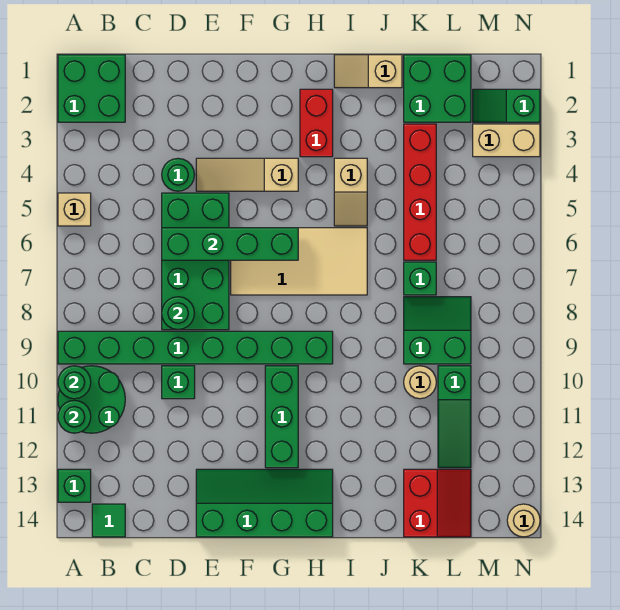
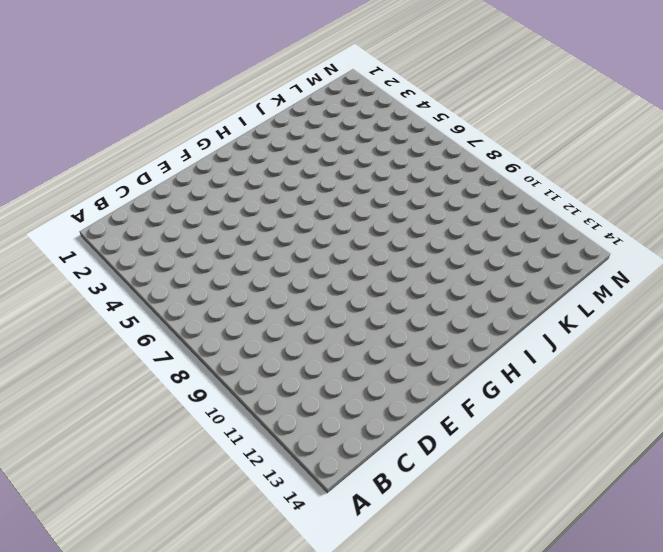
none -> green 2x2 brick [58,55,125,122]
none -> tan 1x1 brick [58,193,91,226]
none -> green 1x8 brick [58,331,333,364]
none -> green 2x2 round brick [58,366,125,433]

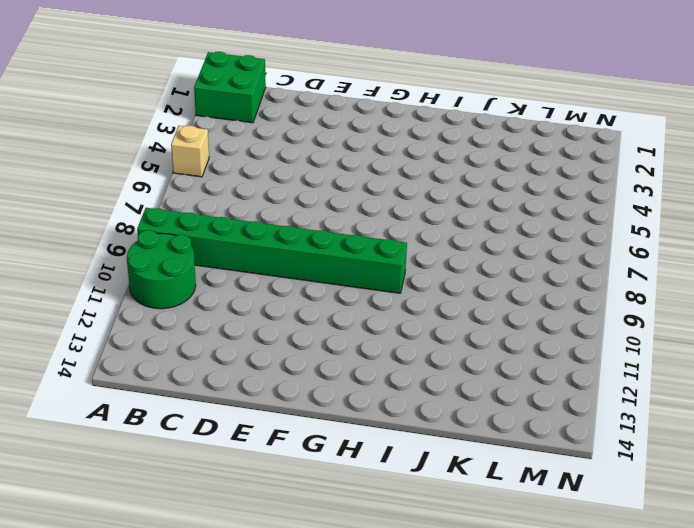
none -> green 1x1 brick [58,469,91,502]
none -> green 1x1 tile [92,504,125,537]
none -> green 1x1 round brick [162,158,194,191]
none -> green 2x4 brick [162,193,229,330]

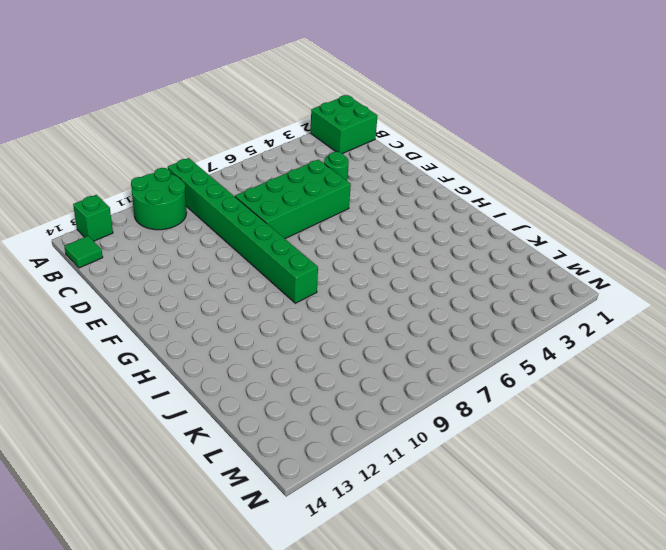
none -> tan 1x1 brick [58,193,91,226]
none -> green 1x1 brick [162,366,195,399]
none -> tan 1x3 slope [196,158,298,191]
none -> green 2x4 slope [196,469,333,537]

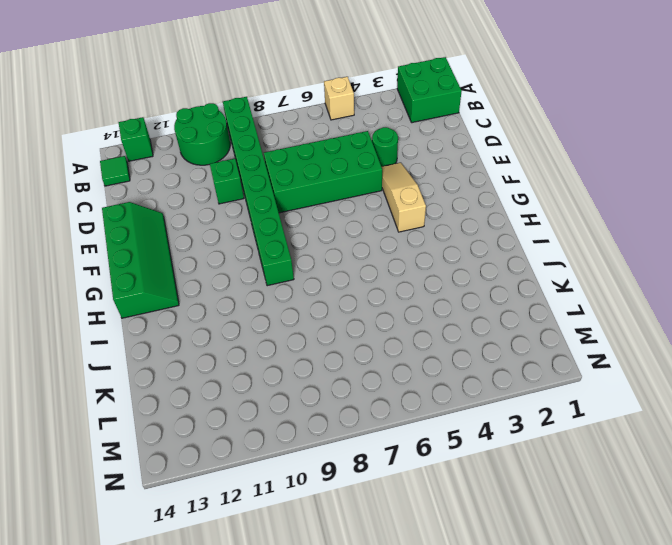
none -> tan 2x4 tile [231,228,367,295]
none -> green 1x3 brick [265,366,298,468]
none -> red 1x2 brick [300,89,333,157]
none -> tan 1x2 slope [334,55,402,88]

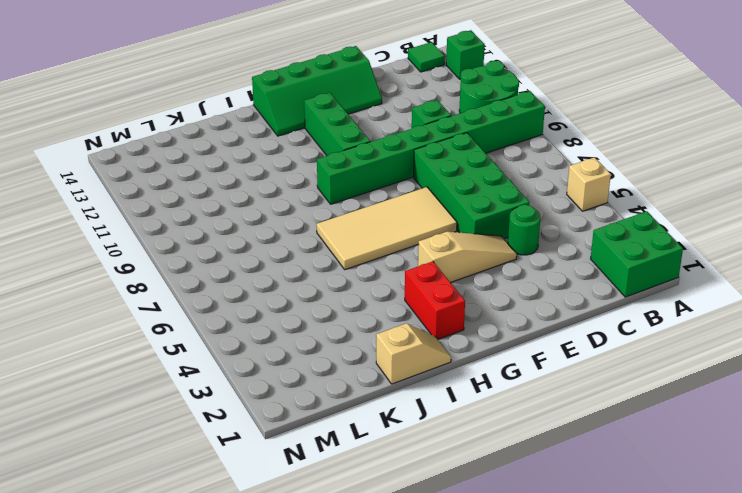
none -> tan 1x2 slope [334,158,367,226]
none -> green 2x2 brick [404,55,471,122]
none -> red 1x4 brick [404,124,436,260]
none -> green 1x1 brick [404,262,436,295]

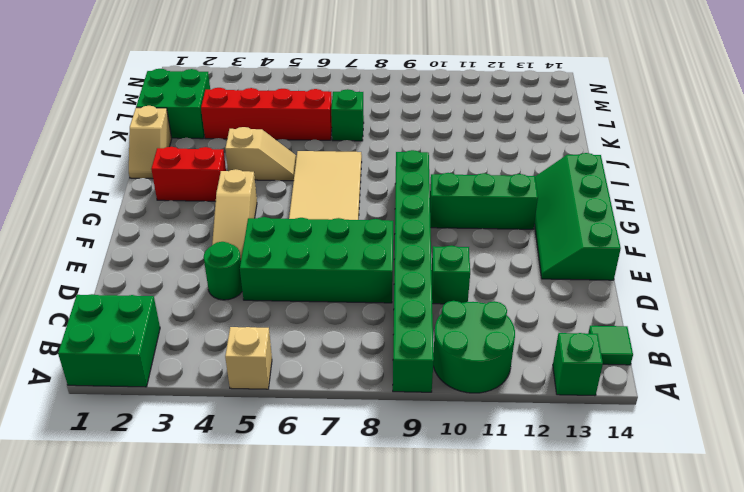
none -> green 2x2 slope [404,297,471,364]
none -> tan 1x1 round brick [404,366,436,399]
none -> red 2x2 slope [404,469,471,537]
none -> green 1x3 slope [438,366,471,468]

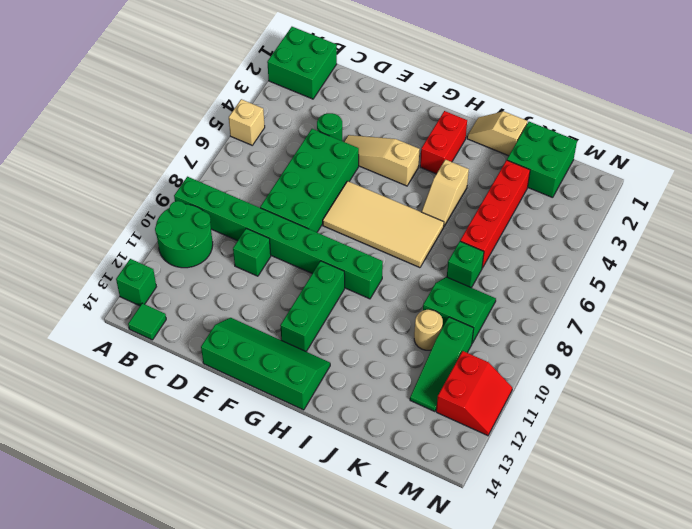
red 2x2 slope [436,351,512,436] -> red 2x2 slope moved to [404,469,471,537]
none -> green 1x2 slope [473,89,540,122]
none -> tan 1x2 brick [473,124,540,157]
none -> tan 1x1 round brick [507,504,540,537]
none -> green 1x1 round brick [58,366,91,399]

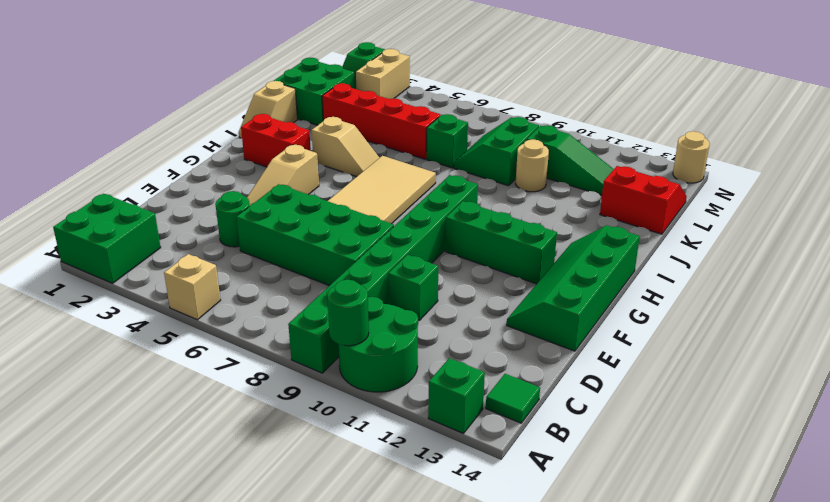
none -> green 1x1 round brick [58,400,91,433]
none -> green 1x4 brick [162,228,298,260]
none -> green 1x1 round brick [162,297,194,330]

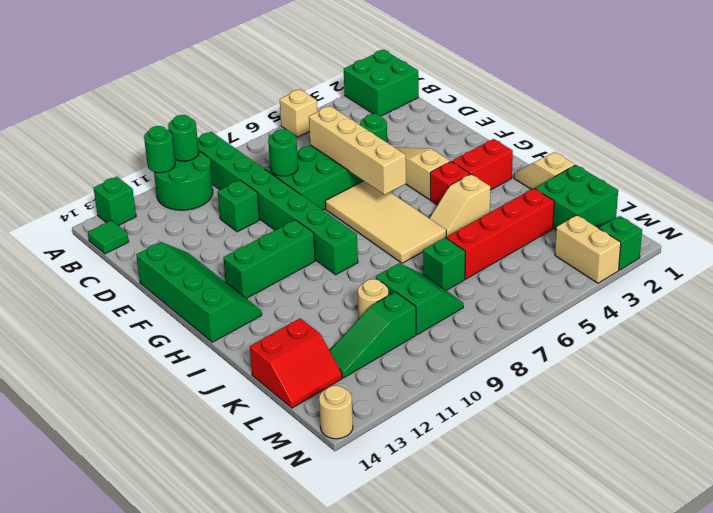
tan 1x4 brick [309,106,406,195] -> green 1x4 brick [162,228,298,260]
red 1x1 brick [430,162,470,205] -> none

